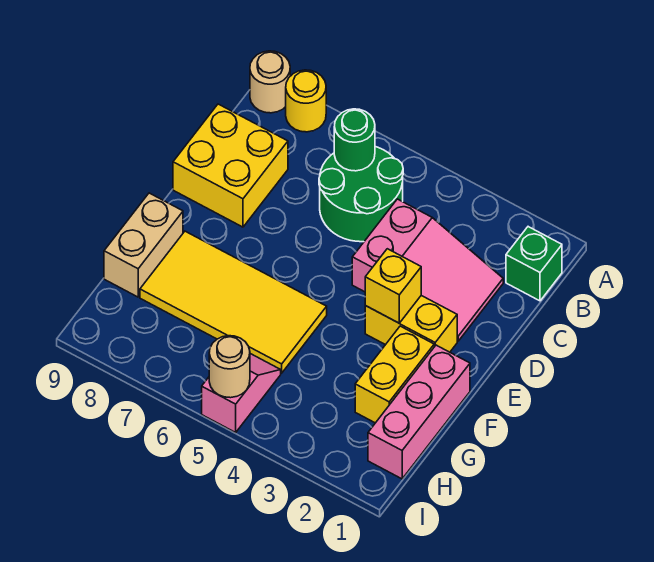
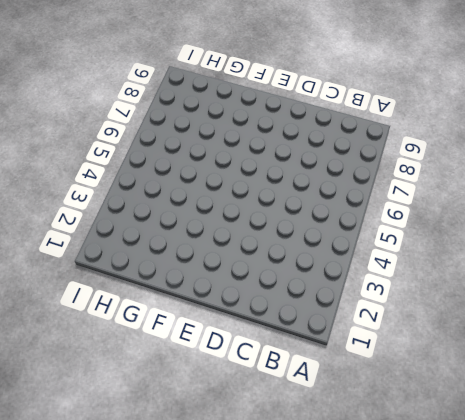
none -> yellow 1x1 round brick [286,70,326,132]
none -> tan 1x1 round brick [250,51,290,113]
none -> green 1x1 brick [506,227,562,301]

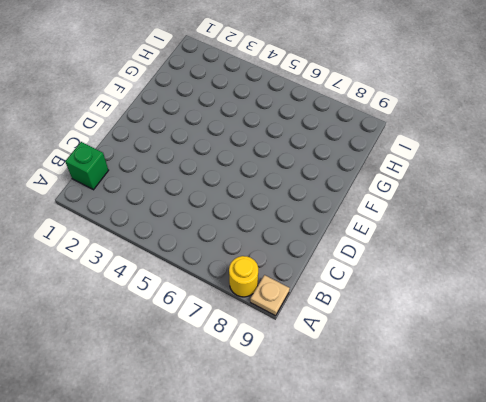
tan 1x1 plate [250,275,290,316] -> tan 1x1 round brick [250,51,290,113]
none -> green 2x2 round brick [319,147,403,242]
none -> pink 2x3 slope [352,199,503,341]
none -> yellow 2x2 brick [173,104,288,227]

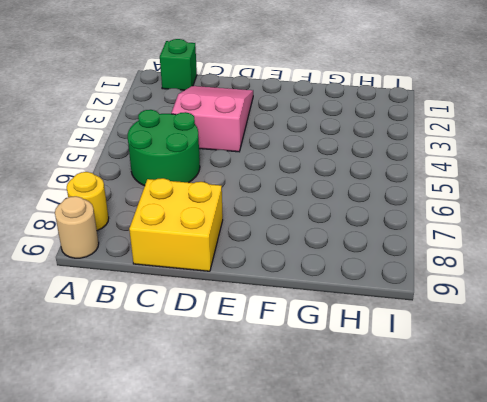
none -> yellow 1x2 brick [365,296,457,352]
none -> pink 1x3 brick [368,345,470,479]
none -> yellow 1x2 brick [355,326,434,423]

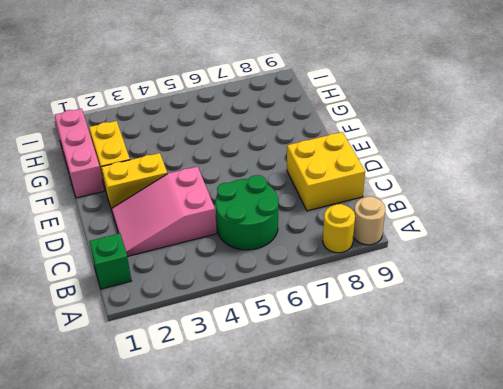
none -> yellow 2x4 tile [140,231,327,373]
none -> tan 1x2 brick [104,193,183,297]
none -> pink 1x2 slope [202,354,281,432]

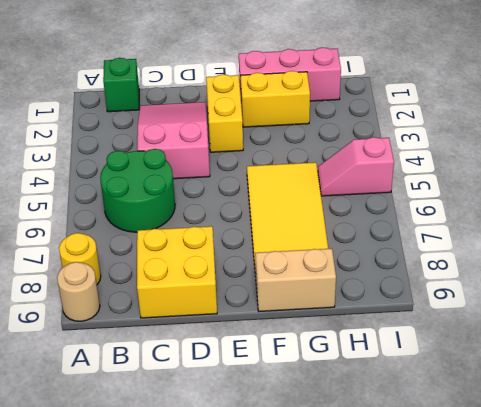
none -> green 1x1 round brick [334,109,375,171]
none -> yellow 1x1 brick [365,249,421,323]
none -> tan 1x1 round brick [209,336,250,398]

